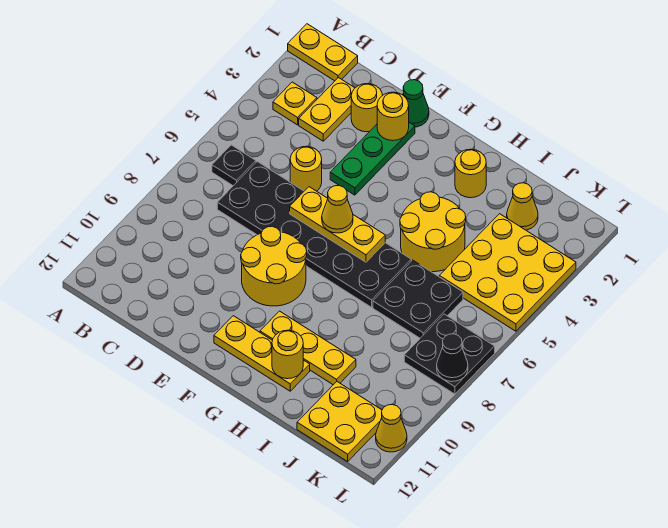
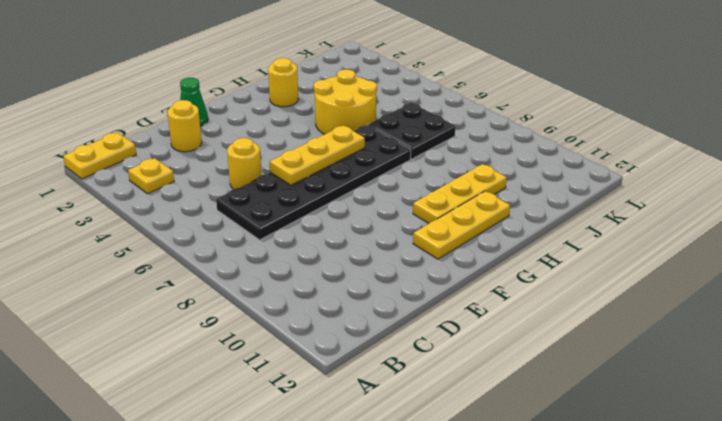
none -> black 1x1 plate [212,145,256,186]
none -> yellow 1x2 plate [299,78,355,141]
none -> green 1x3 plate [330,123,415,195]

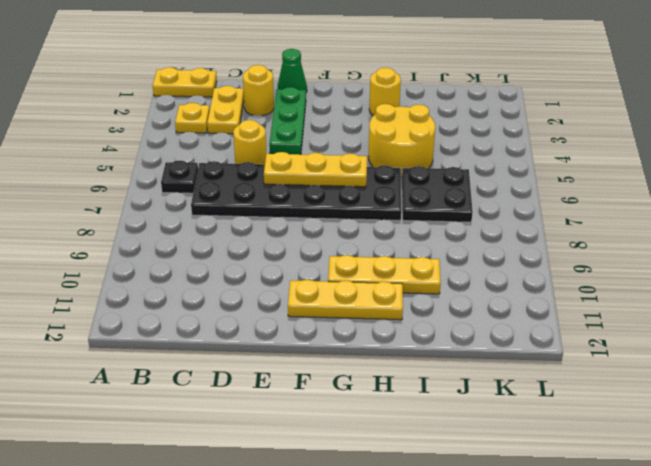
none -> yellow 2x2 round brick [241,226,307,306]
none -> yellow 1x1 cone [507,183,538,230]
none -> yellow 3x3 plate [439,214,576,331]

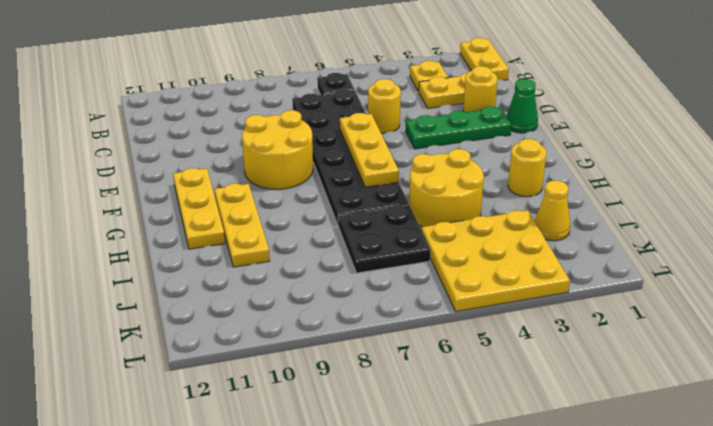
none -> yellow 2x2 plate [297,382,382,461]
none -> black 2x2 plate [404,314,495,394]
none -> yellow 1x1 cone [376,405,407,452]

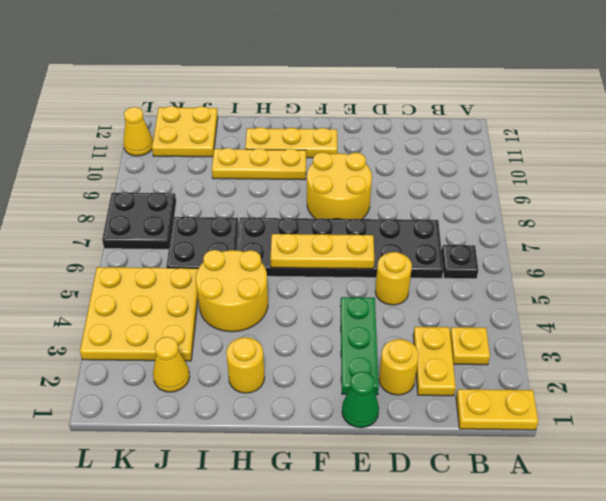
none -> yellow 1x1 round brick [377,92,409,141]
none -> yellow 1x1 round brick [272,330,303,379]
none -> black 1x1 cone [437,334,468,382]

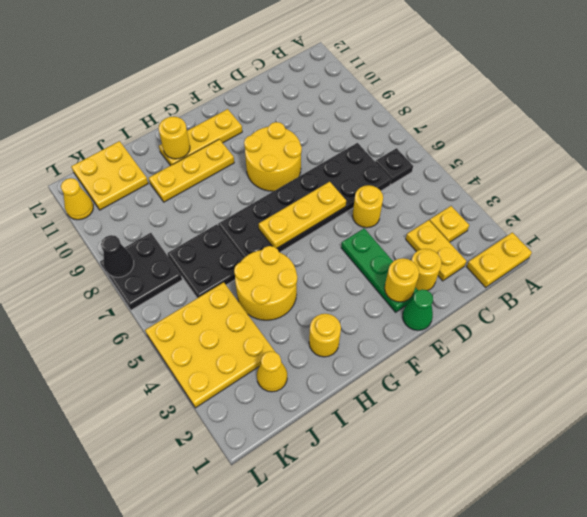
none -> yellow 1x1 cone [322,186,353,233]

